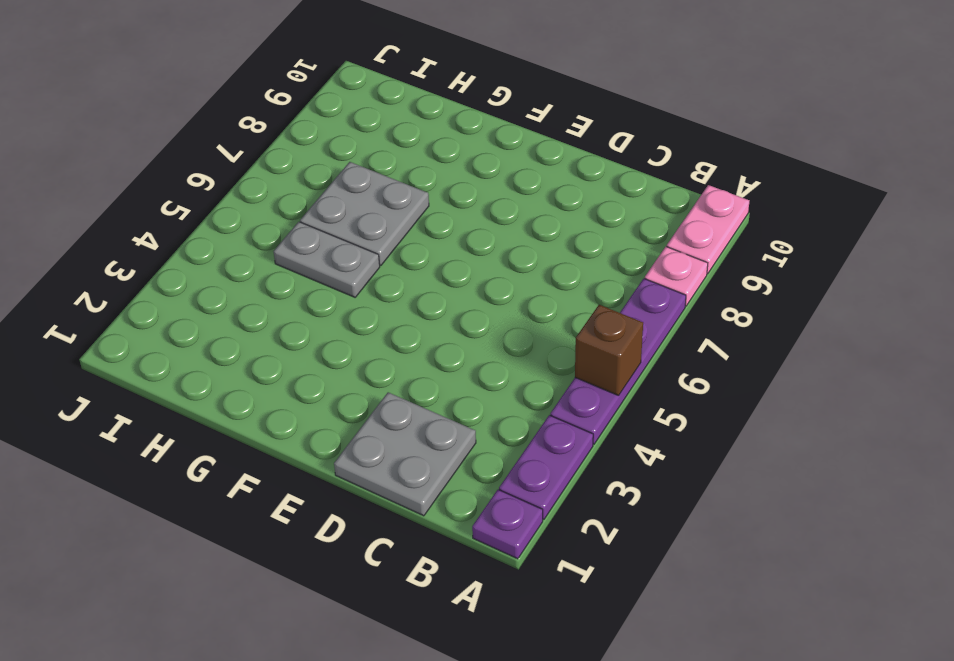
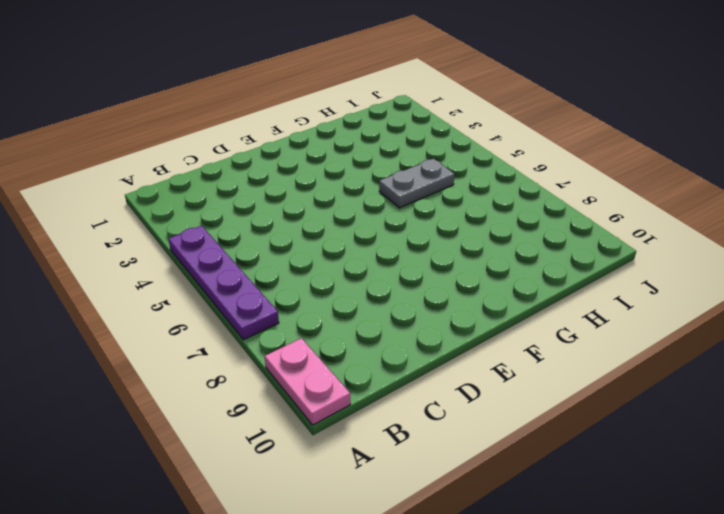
none -> purple 1x1 plate [472,490,543,559]
none -> purple 1x2 plate [499,415,593,520]

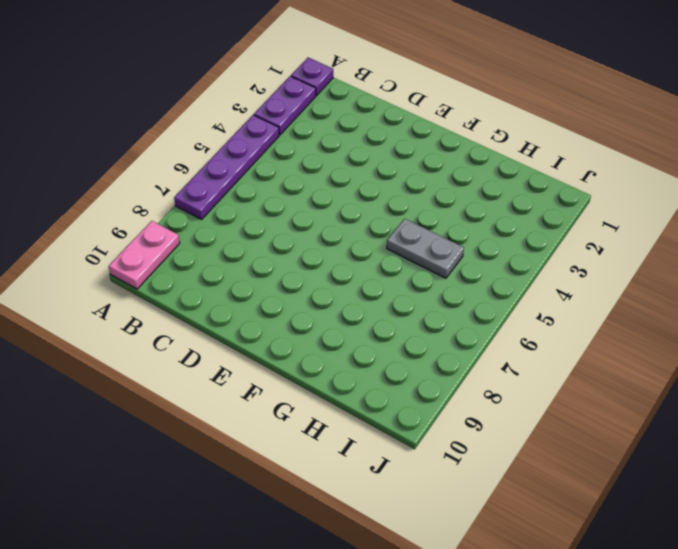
none -> pink 1x1 plate [645,247,708,306]
none -> grey 2x2 plate [334,392,476,516]

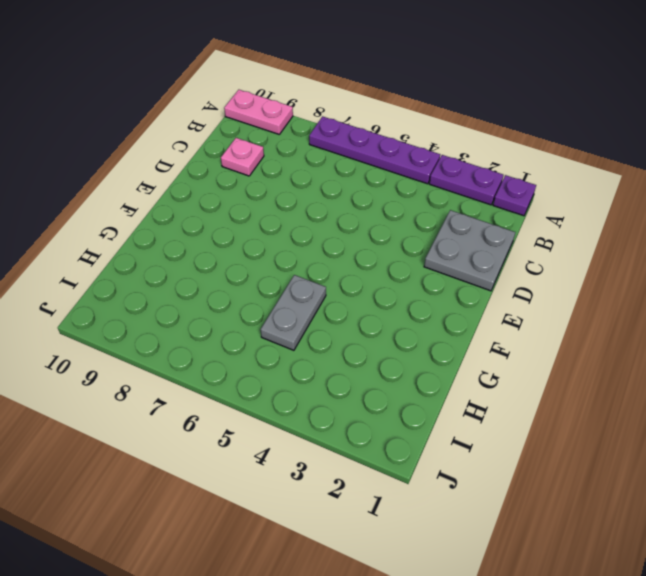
pink 1x1 plate [221,138,264,176] -> pink 1x1 plate moved to [645,247,708,306]
none -> grey 2x2 plate [300,162,429,266]
none -> brown 1x1 brick [575,305,643,396]

